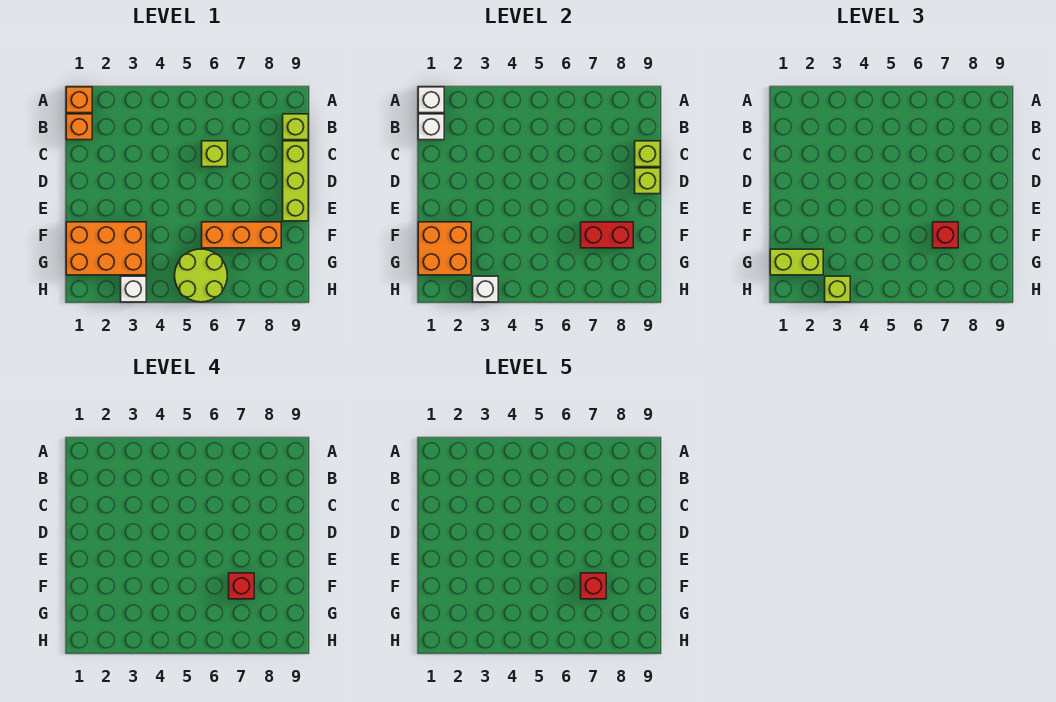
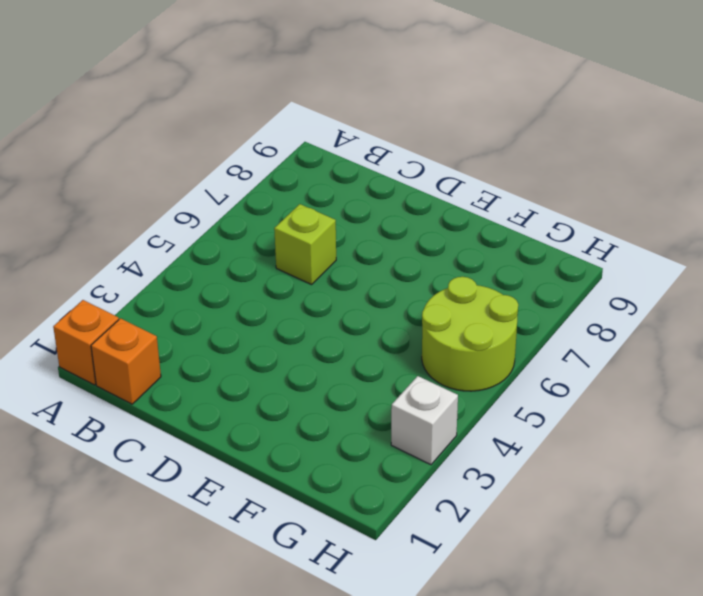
none -> lime 1x1 brick [283,114,308,140]
none -> lime 1x3 brick [283,141,308,221]
none -> orange 2x3 brick [66,222,146,275]

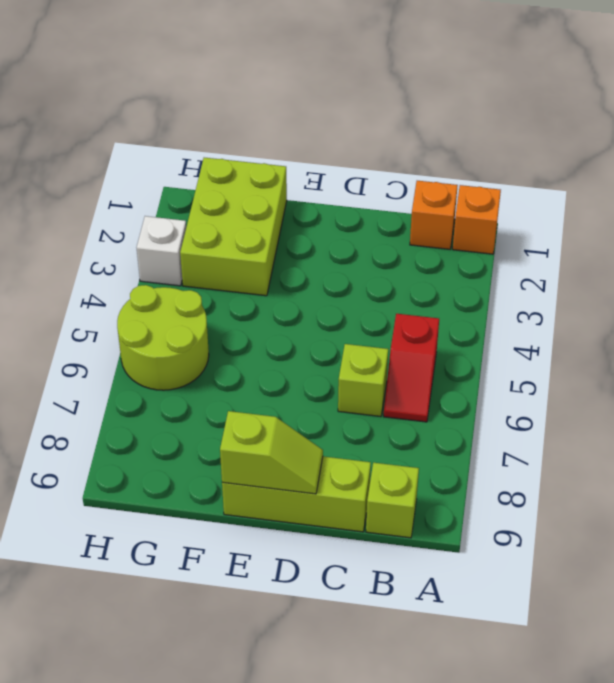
red 1x2 slope [384,314,439,422] -> none
lime 1x2 slope [220,411,323,494] -> lime 1x1 brick [635,168,660,194]
lime 2x3 brick [180,158,287,296] -> orange 2x3 brick [66,222,146,275]
none -> orange 1x3 brick [202,222,281,248]
none -> white 1x1 brick [418,87,444,113]
none -> white 1x1 brick [418,114,444,140]

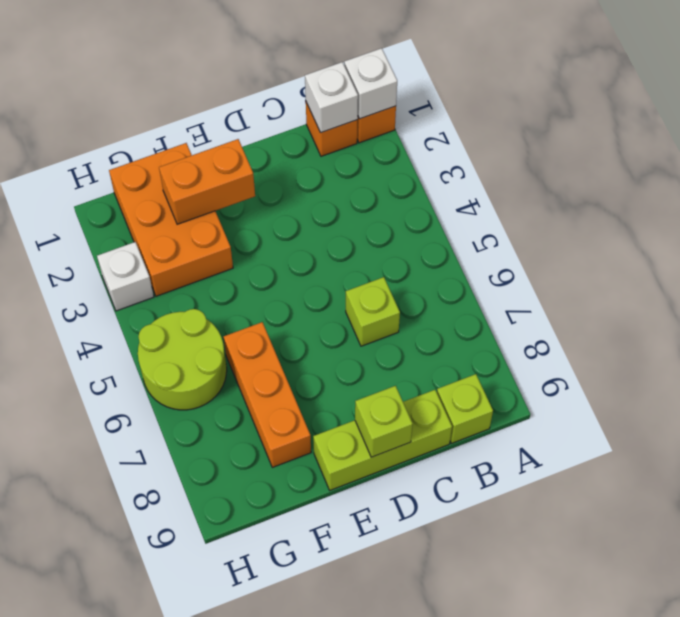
orange 1x2 brick [159,139,255,224] -> orange 2x2 brick [418,222,471,275]
none -> lime 1x1 brick [635,141,660,167]
none -> red 1x2 brick [581,222,633,248]
none -> white 1x1 brick [473,276,498,302]

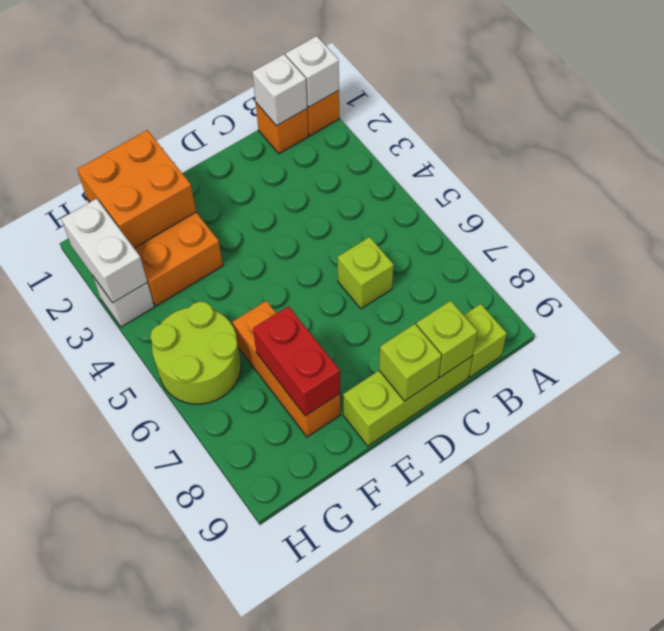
white 1x2 brick [61,199,147,303] -> white 1x1 brick [473,276,498,302]
none -> red 1x1 brick [933,222,958,248]
none -> lime 1x2 brick [770,249,823,275]
none -> lime 1x1 brick [825,276,850,302]

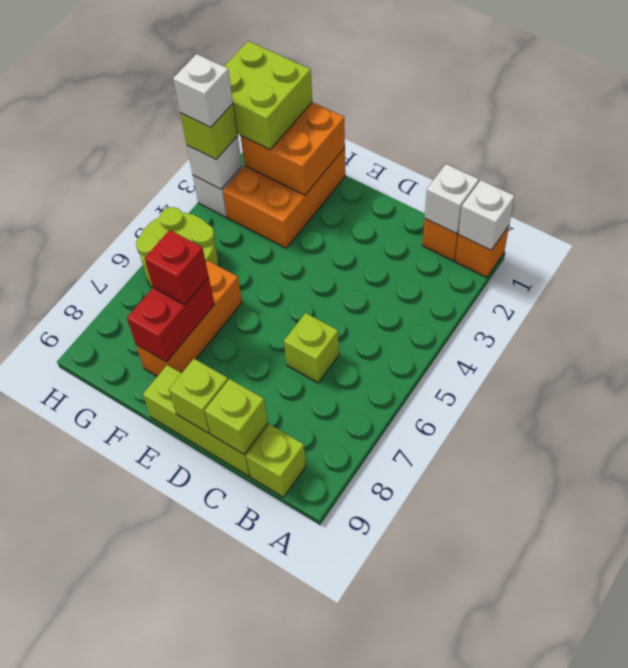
lime 2x2 brick [224,41,312,150] -> lime 1x2 brick [770,249,823,275]
white 1x1 brick [173,54,233,127] -> none
none -> red 1x1 brick [229,573,254,599]
none -> red 1x1 brick [581,573,606,599]

